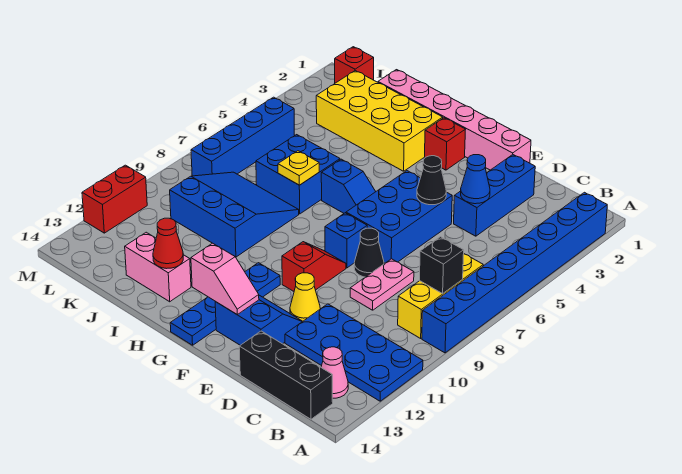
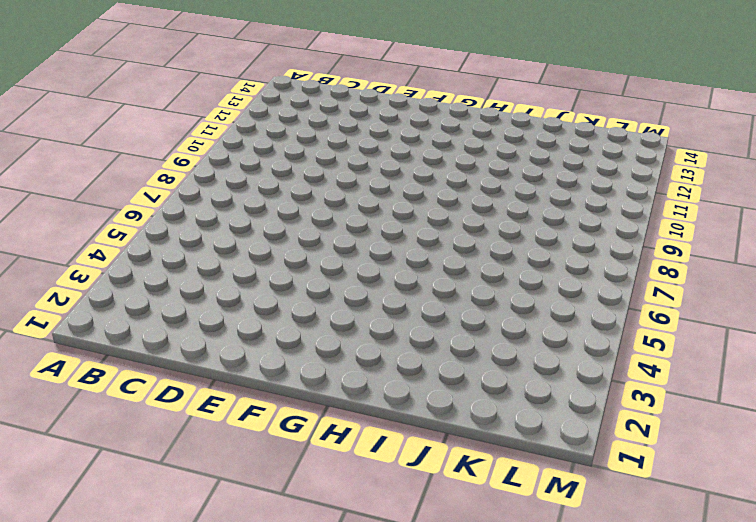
none -> blue 1x8 brick [422,192,607,353]
none -> blue 2x4 plate [285,304,423,401]
none -> yellow 1x3 brick [398,254,483,338]
none -> pink 1x1 cone [321,347,348,398]

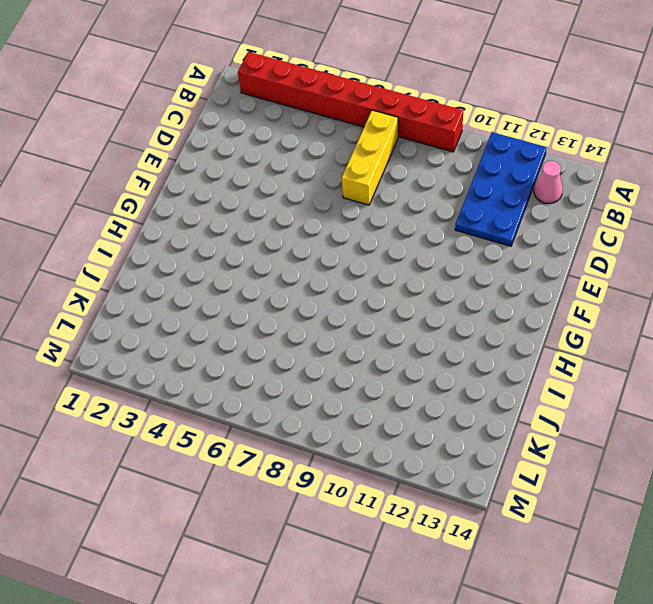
red 1x8 brick [238,52,463,152] -> blue 1x8 brick [422,192,607,353]
yellow 1x3 brick [342,110,398,205] -> yellow 1x3 brick turned to [398,254,483,338]
none -> black 1x3 brick [239,331,333,419]
none -> blue 1x3 brick [454,155,535,236]
none -> pink 1x2 plate [350,259,414,310]
none -> pink 1x6 brick [378,70,531,170]

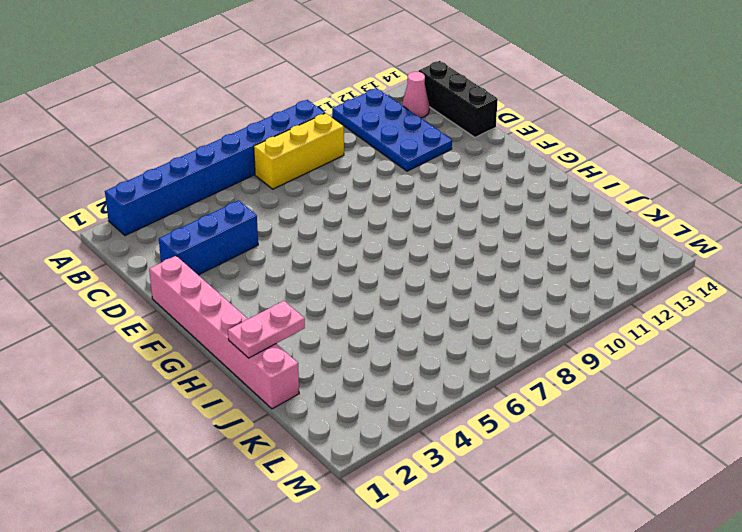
pink 1x2 plate [228,301,305,358] -> pink 1x2 plate moved to [350,259,414,310]
none -> blue 2x3 brick [346,171,452,263]
none -> black 1x1 cone [354,228,384,277]
none -> yellow 1x1 cone [290,273,320,321]
none -> blue 2x2 slope [215,295,303,345]

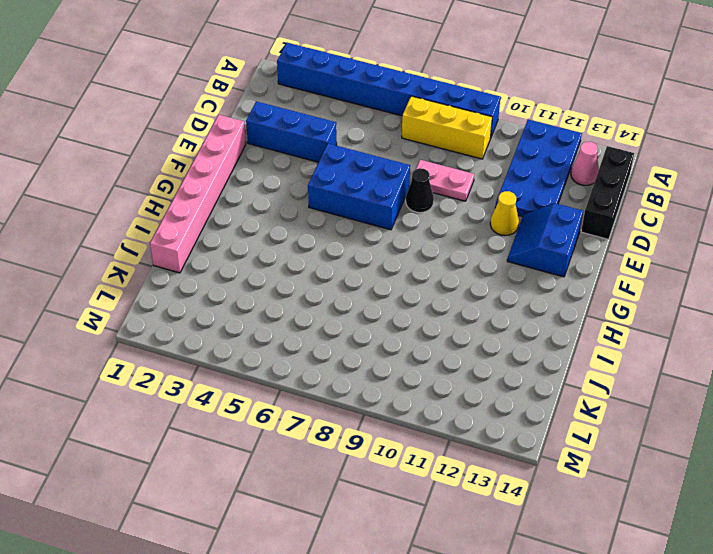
none -> blue 1x1 brick [325,213,367,268]
none -> red 1x2 slope [282,242,346,291]
none -> red 1x1 brick [424,118,466,170]
none -> blue 1x2 slope [321,159,376,213]

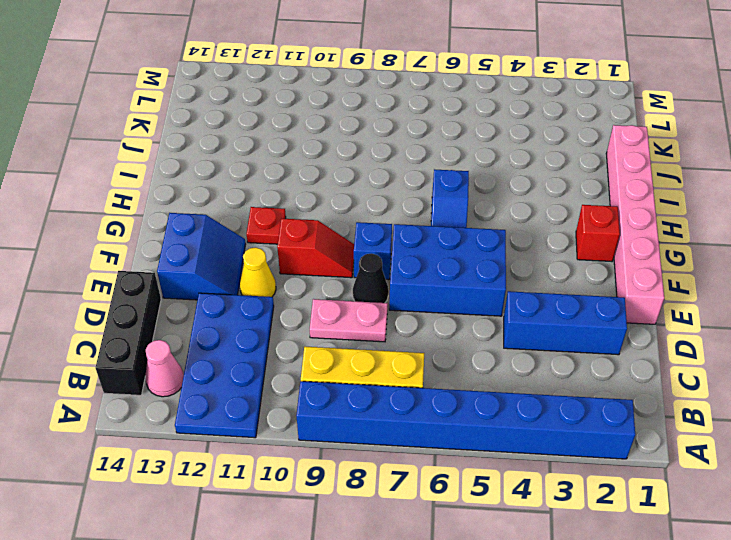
red 1x1 plate [246,207,286,244] -> blue 1x4 plate [170,263,280,345]
none -> yellow 2x4 brick [316,71,443,171]
none -> blue 2x2 brick [256,135,340,214]
none -> blue 3x3 slope [170,172,299,257]
none -> pink 1x2 brick [125,232,191,302]

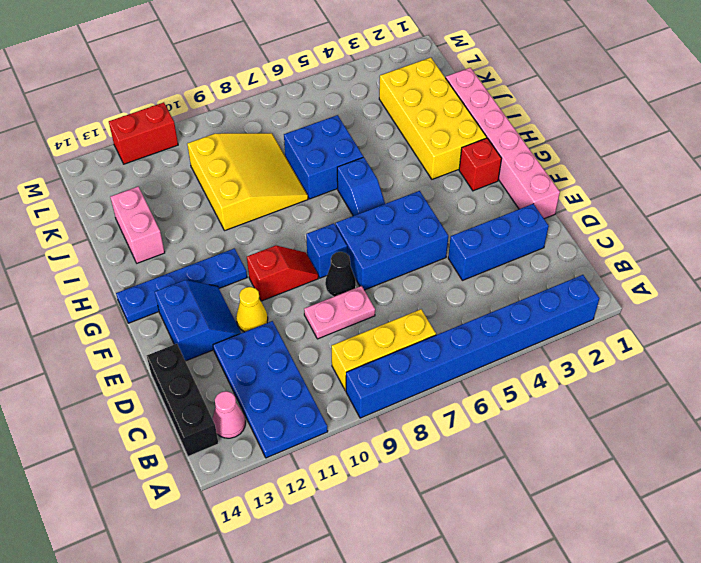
yellow 3x3 slope [187,133,308,231] -> blue 3x3 slope [170,172,299,257]
none -> red 1x1 brick [335,47,374,83]
none -> blue 1x4 brick [191,97,295,176]
none -> black 1x1 brick [420,237,464,294]
none -> blue 1x1 cone [461,155,490,204]

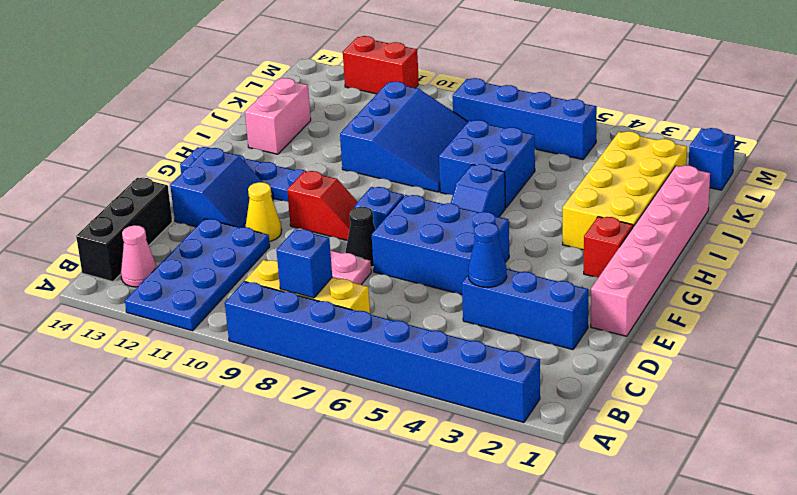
blue 1x1 brick [276,229,332,298] -> black 1x1 brick [420,237,464,294]
blue 1x1 brick [689,128,735,190] -> red 1x1 brick [335,47,374,83]
none -> black 1x1 cone [417,156,446,205]
none -> pink 1x2 slope [191,243,259,314]
none -> yellow 1x1 plate [278,151,319,185]
none -> red 1x1 cone [153,218,183,269]

